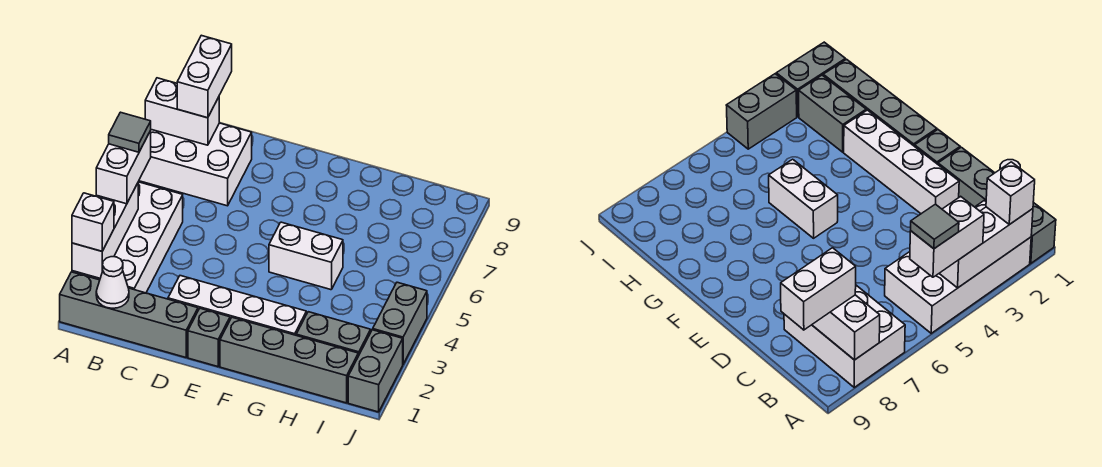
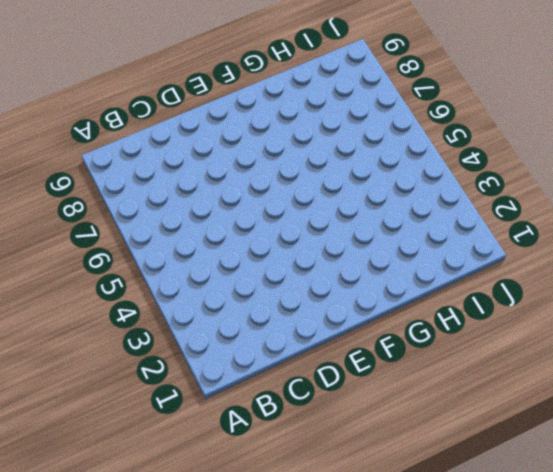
none -> grey 1x4 brick [60,272,198,357]
none -> white 2x4 brick [72,182,183,293]
none -> white 2x3 brick [139,123,252,206]

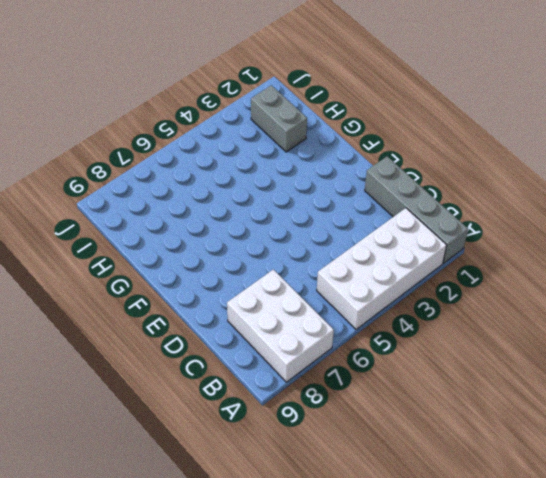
none -> white 1x4 brick [168,276,306,335]
none -> grey 1x1 brick [188,308,230,367]
none -> grey 1x4 brick [220,317,358,403]

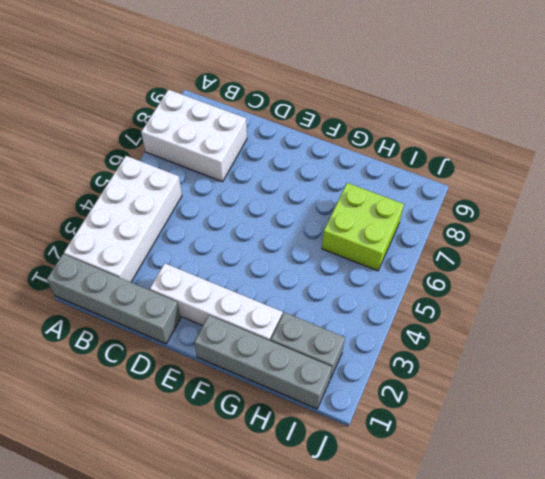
lime 2x2 brick [322,183,404,271] -> none
none -> grey 1x1 brick [188,308,230,367]
none -> white 1x2 brick [269,222,343,290]
none -> grey 1x2 brick [348,330,403,412]

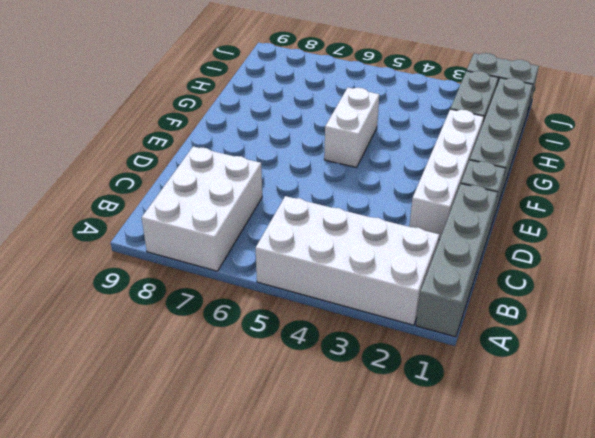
none -> grey 1x2 brick [373,282,427,364]
none -> white 1x3 brick [72,183,138,278]
none -> white 1x2 brick [145,78,219,145]

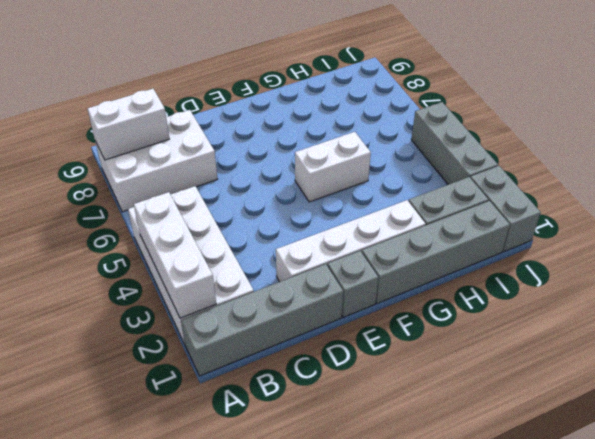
grey 1x3 brick [411,102,498,185] -> grey 1x2 brick [373,282,427,364]
none -> white 1x1 cone [96,257,129,308]
none -> white 1x1 brick [72,193,114,251]
none -> white 1x2 brick [96,131,151,204]

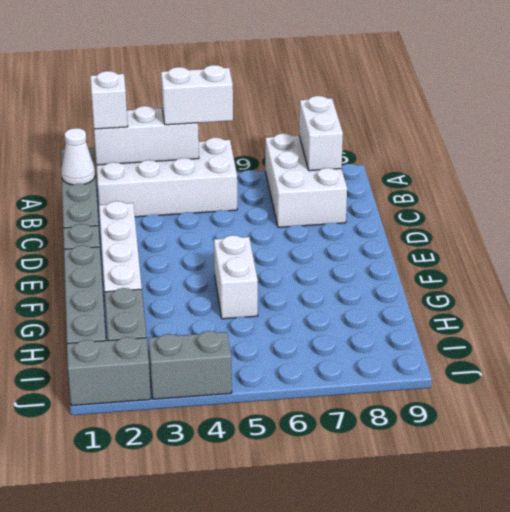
none -> white 1x2 brick [177,35,232,118]
none -> grey 1x1 tile [109,112,151,152]

